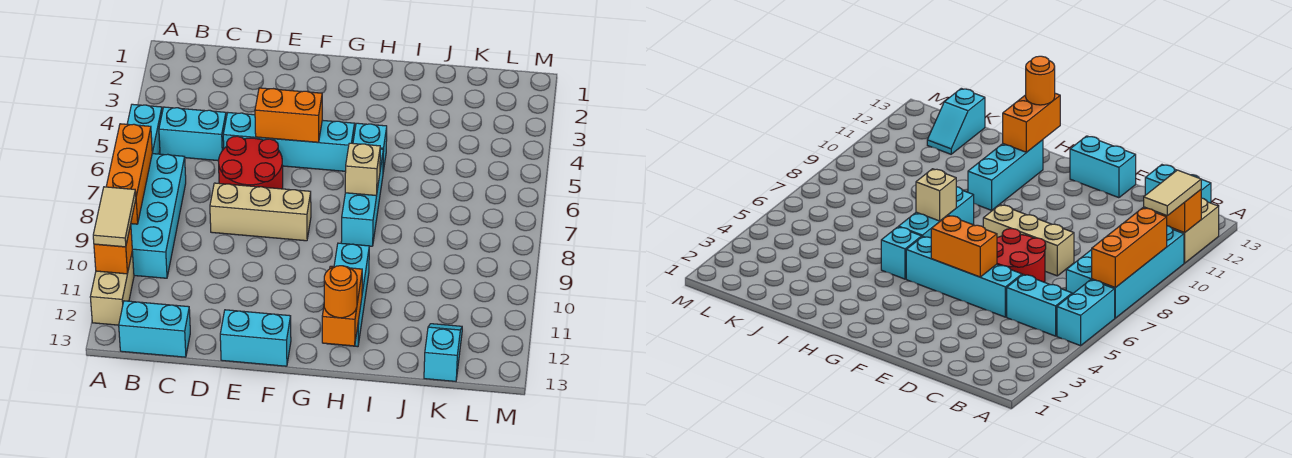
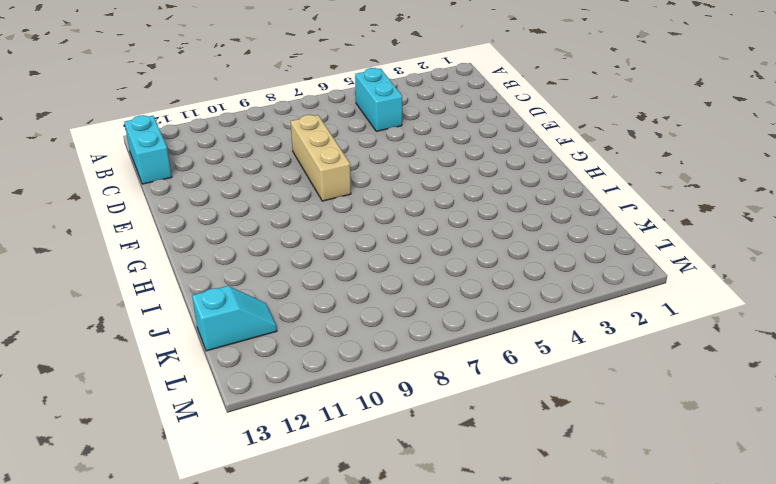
none -> cyan 1x2 brick [127,104,162,154]
none -> cyan 2x4 brick [131,154,186,278]
none -> tan 1x2 brick [90,252,134,325]

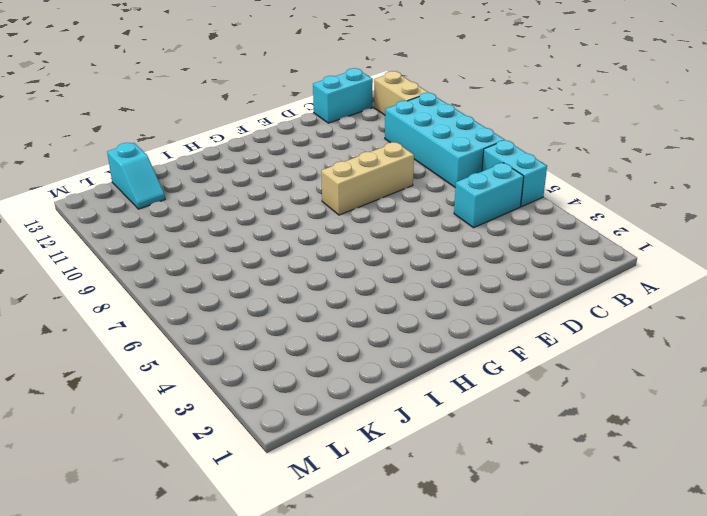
none -> cyan 1x4 brick [223,113,355,171]
none -> red 2x2 round brick [219,136,283,189]
none -> cyan 1x2 brick [220,310,291,366]

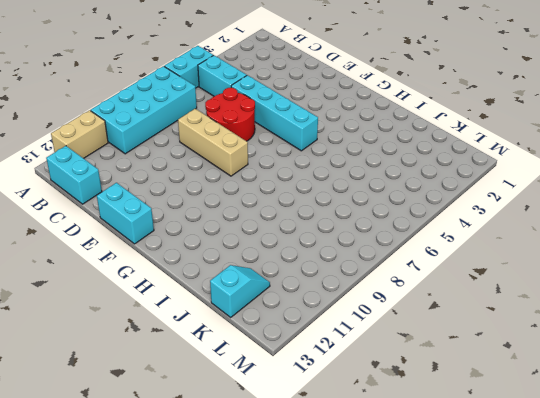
none -> cyan 1x1 brick [353,123,387,172]
none -> cyan 1x3 brick [341,149,383,246]
none -> cyan 1x3 brick [334,243,369,347]

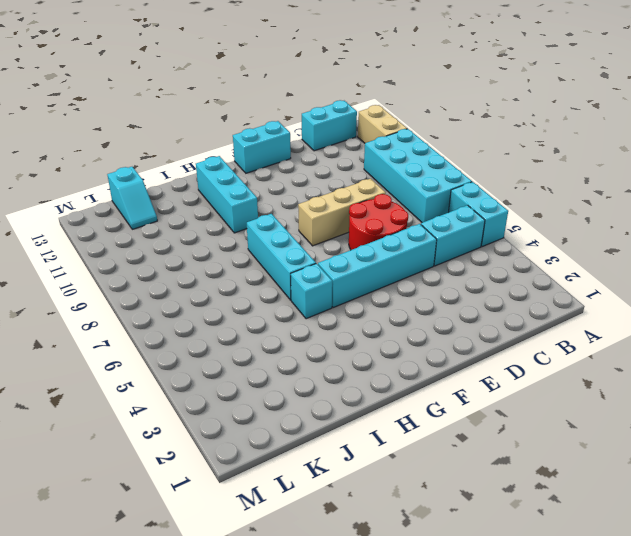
none -> orange 1x3 brick [106,124,153,224]
none -> orange 1x1 brick [94,224,132,274]
none -> orange 1x2 brick [255,88,322,142]

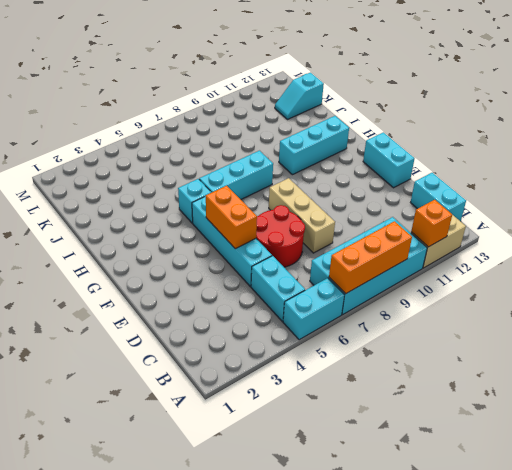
none -> tan 1x1 brick [345,143,380,196]
none -> orange 1x2 brick [322,266,362,346]
none -> tan 1x2 tile [93,187,136,247]

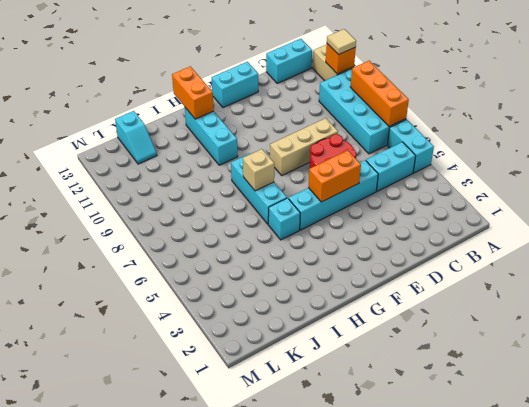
tan 1x1 tile [327,29,356,55] -> tan 1x2 tile [93,187,136,247]
none -> orange 1x1 round brick [324,266,357,318]

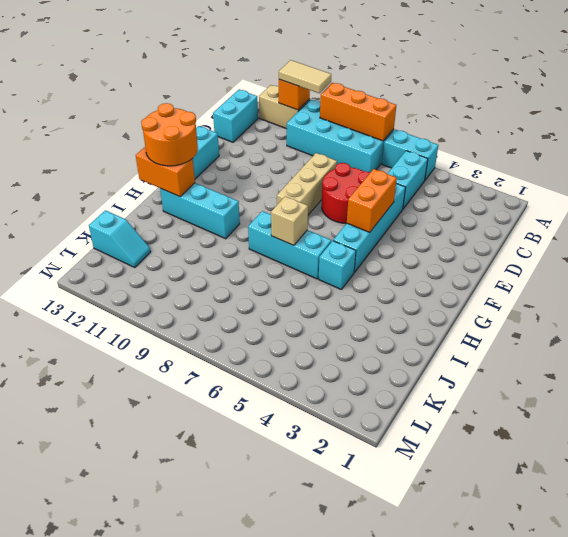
orange 2x2 round brick [141,103,198,166] -> orange 1x1 round brick [324,266,357,318]

